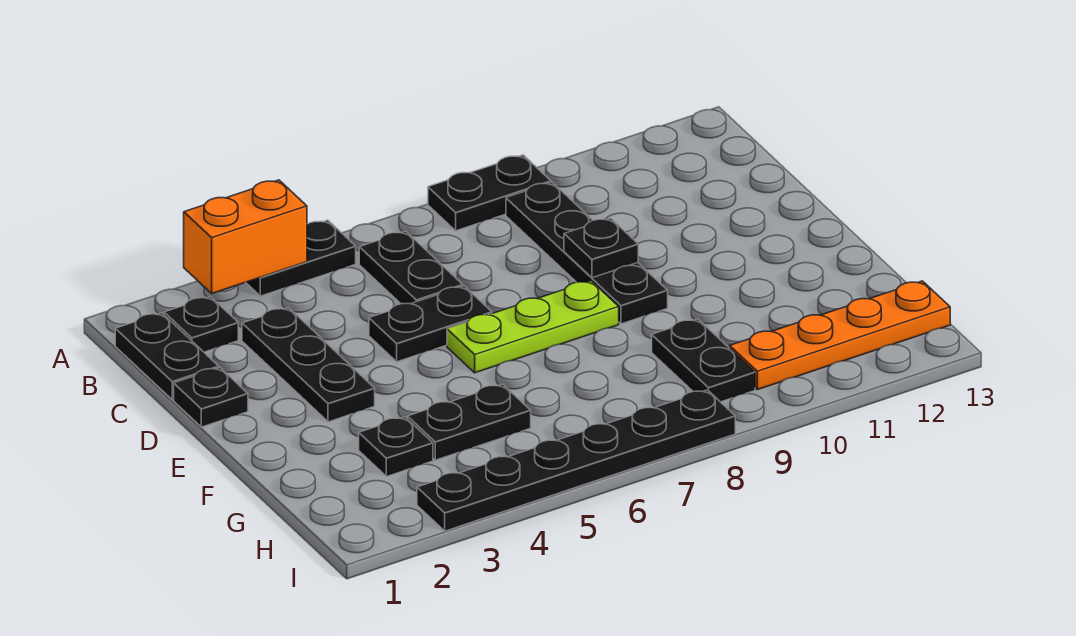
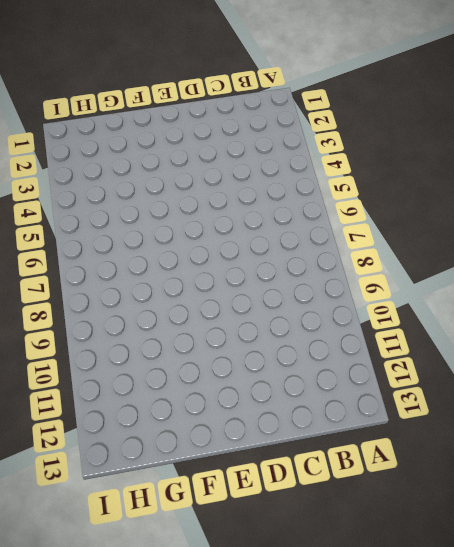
none -> black 1x2 plate [246,220,356,296]
none -> black 1x2 plate [428,155,551,231]
none -> black 1x2 plate [115,313,219,400]

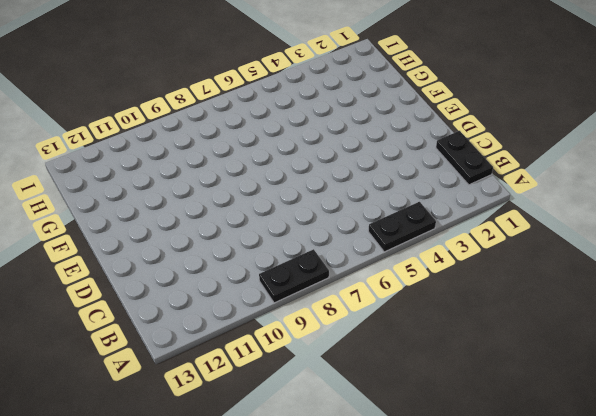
none -> black 1x1 plate [164,297,238,352]
none -> black 1x2 plate [359,231,463,304]
none -> black 1x4 plate [506,182,668,324]

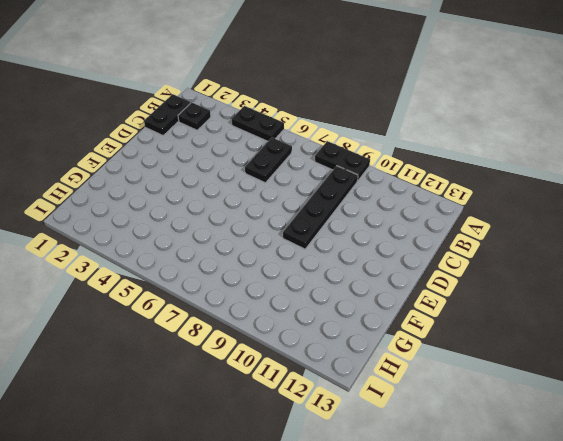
none -> black 1x3 plate [242,308,375,422]
none -> black 1x1 plate [174,368,248,427]
none -> black 1x2 plate [369,286,492,362]

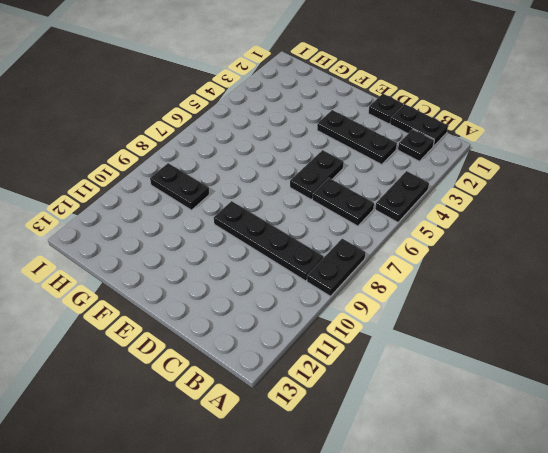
none -> lime 1x3 plate [447,281,619,373]
none -> black 1x1 plate [359,417,433,477]
none -> black 1x2 plate [408,384,531,460]

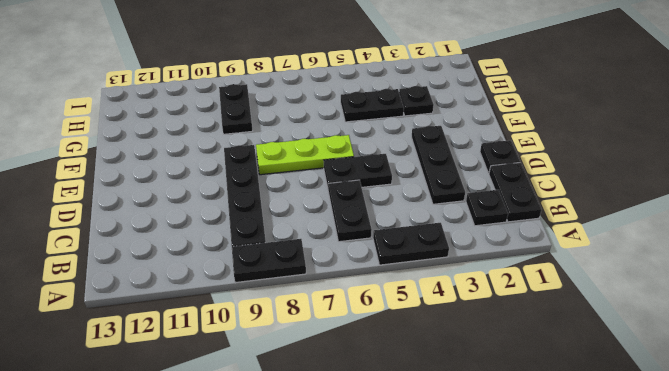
none -> orange 1x4 plate [730,281,950,390]
none -> black 1x6 plate [417,390,735,531]
none -> orange 1x2 brick [184,180,307,293]

